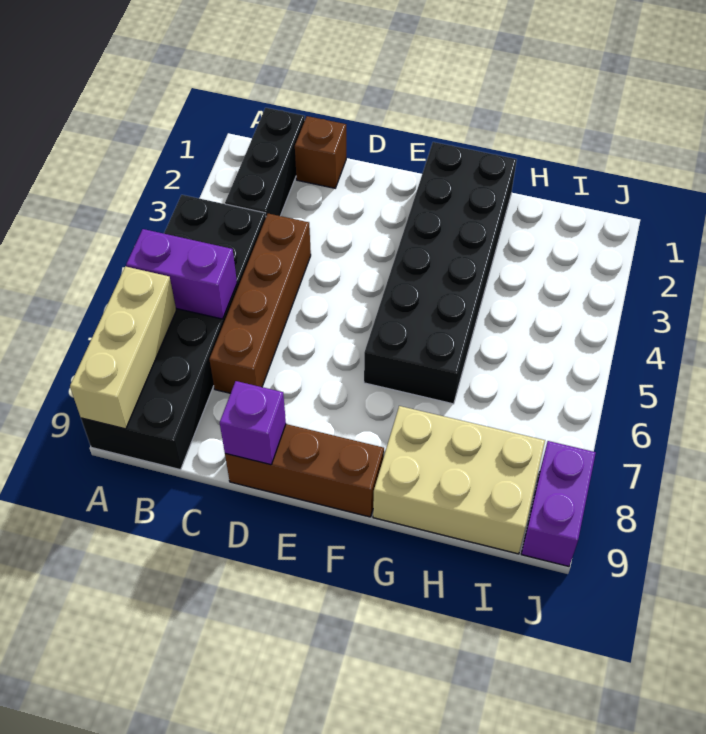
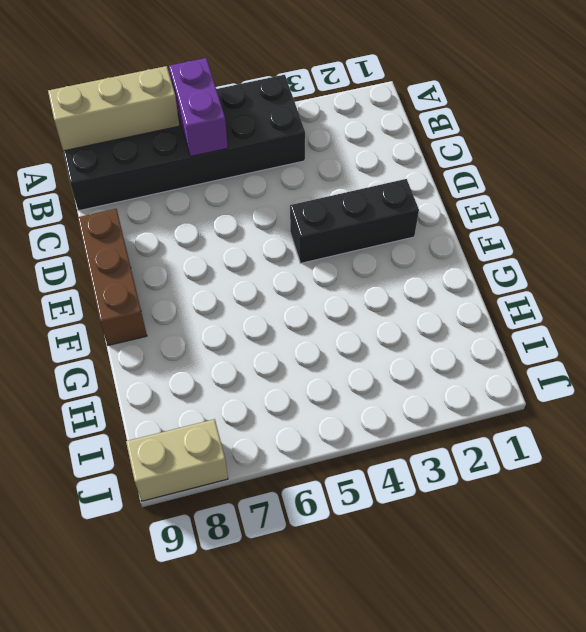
black 1x3 brick [290,179,419,263] -> black 1x3 brick moved to [225,108,305,216]
tan 1x2 brick [126,419,228,501] -> purple 1x2 brick [521,441,596,566]
none -> brown 1x1 brick [295,116,346,188]
none -> brown 1x4 brick [209,214,311,393]

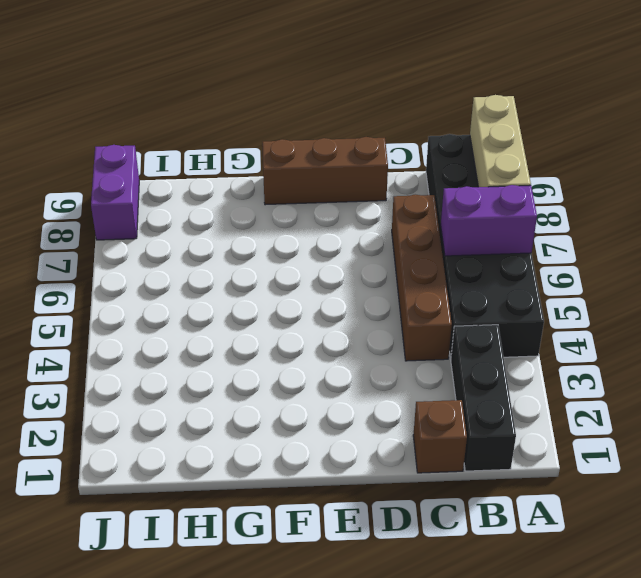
none -> black 2x6 brick [364,142,517,404]
none -> tan 2x3 brick [373,406,545,554]

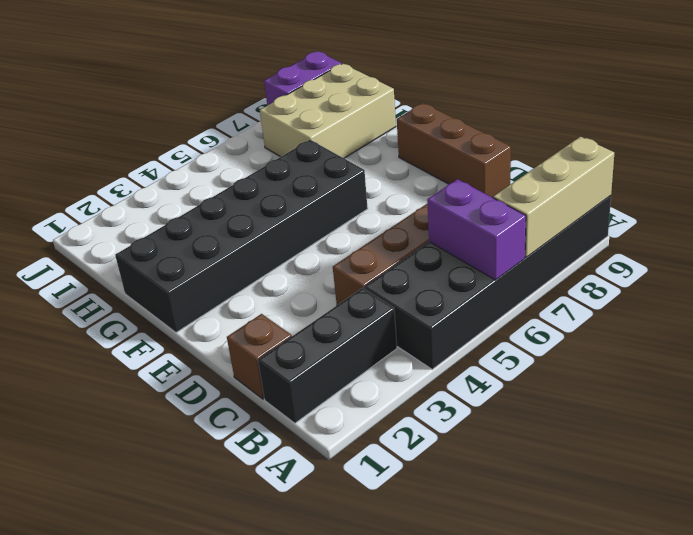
tan 2x3 brick [260,64,396,158] -> tan 2x3 brick turned to [373,406,545,554]
none -> purple 1x1 brick [220,381,286,465]

